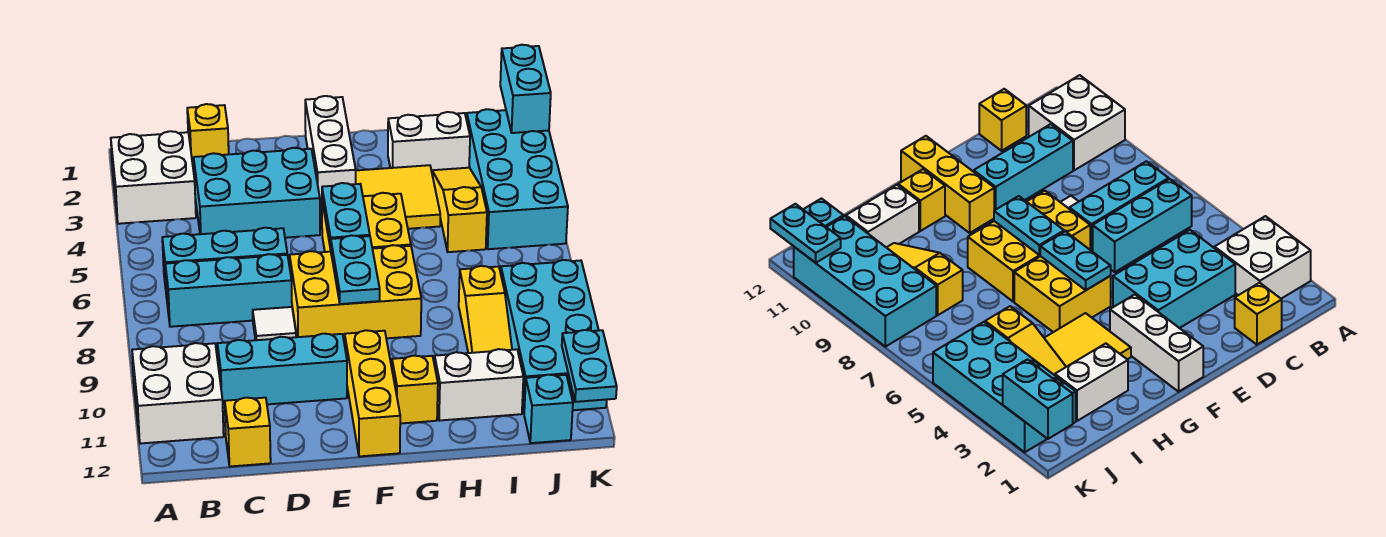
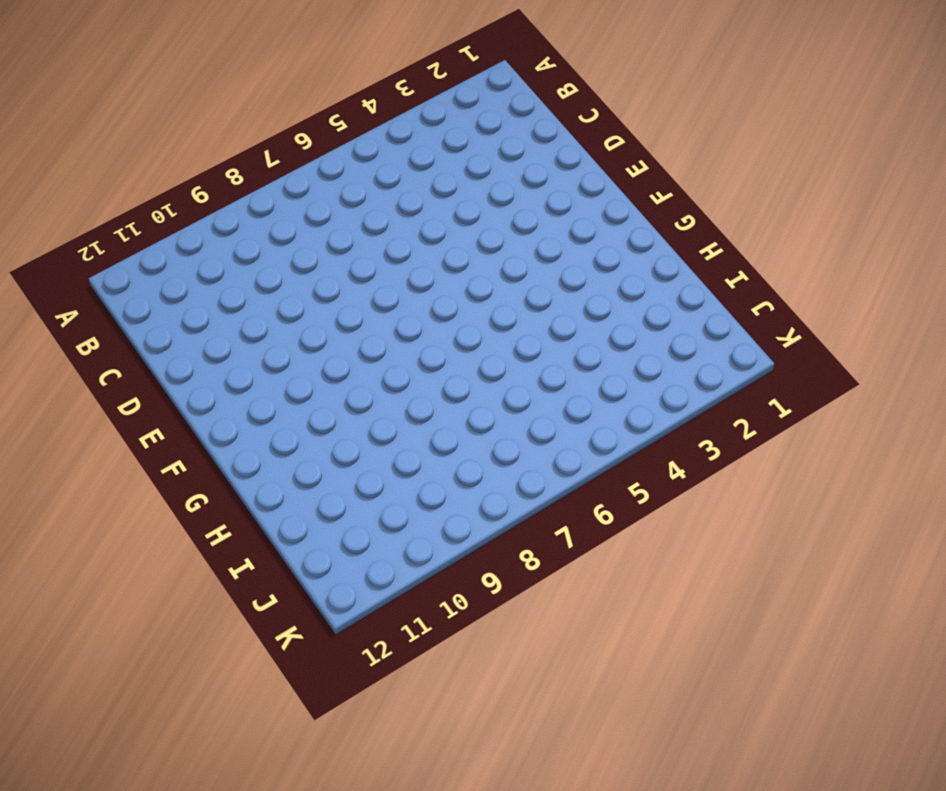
none -> white 2x2 brick [111,131,196,224]
none -> white 2x2 brick [132,343,224,444]
none -> cyan 1x3 brick [162,228,287,297]

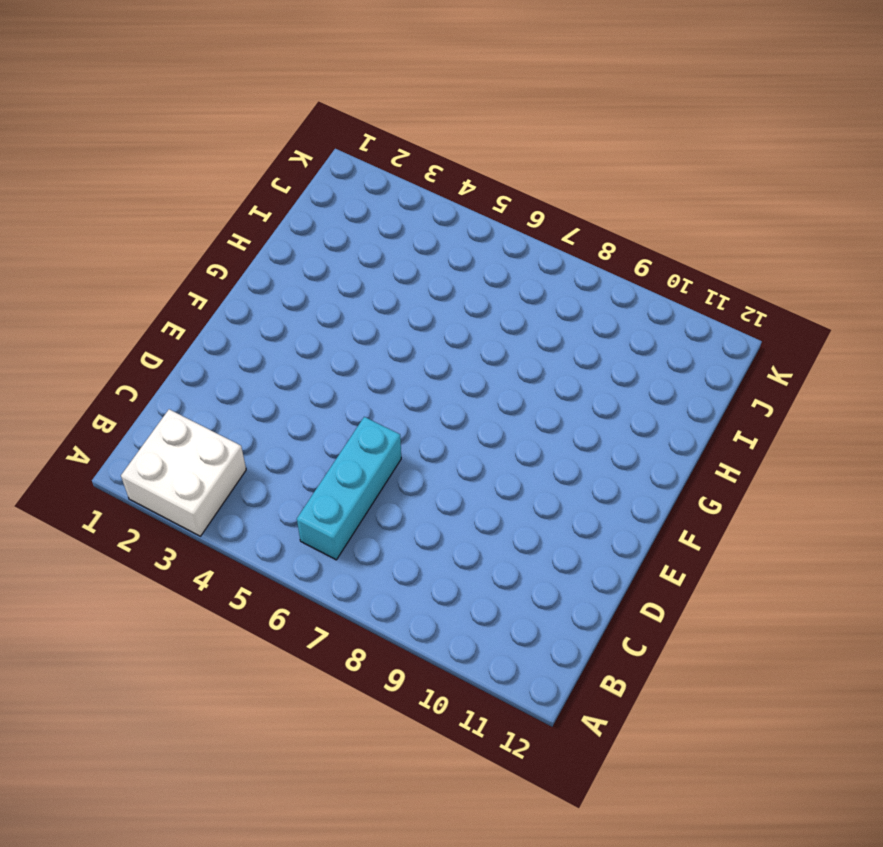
none -> white 2x2 brick [132,343,224,444]
none -> cyan 1x3 brick [165,254,292,327]
none -> yellow 1x1 brick [187,104,229,168]

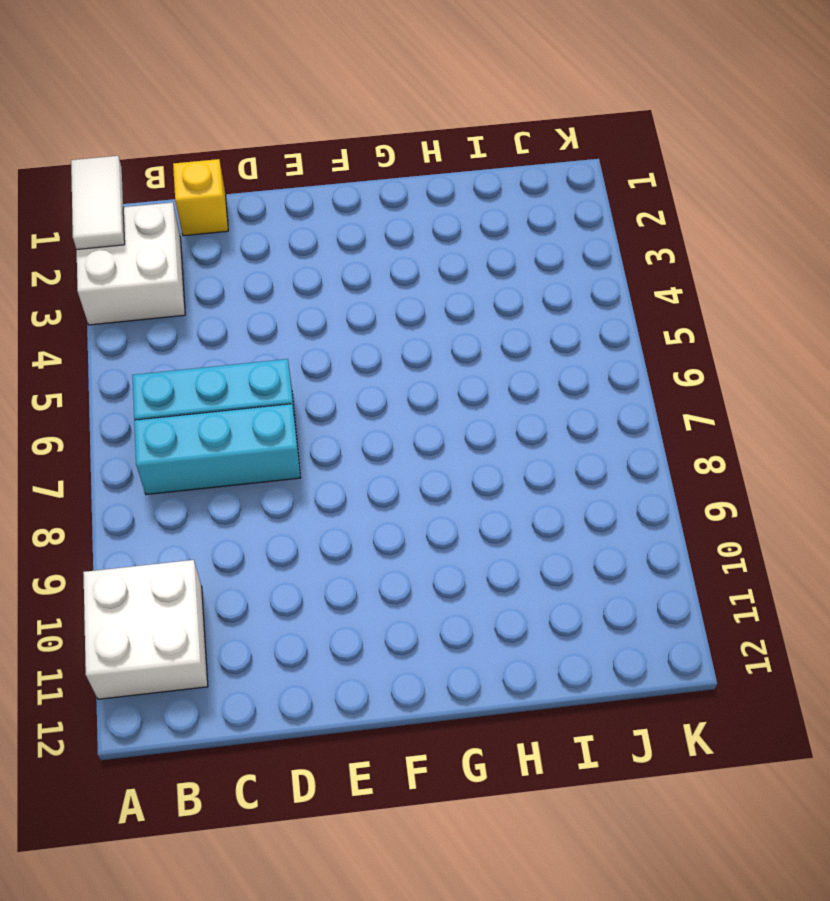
white 1x2 tile [71,156,125,250] -> none
none -> cyan 2x3 brick [194,148,320,238]
none -> cyan 1x3 brick [217,334,347,408]
none -> yellow 1x1 brick [225,398,271,466]

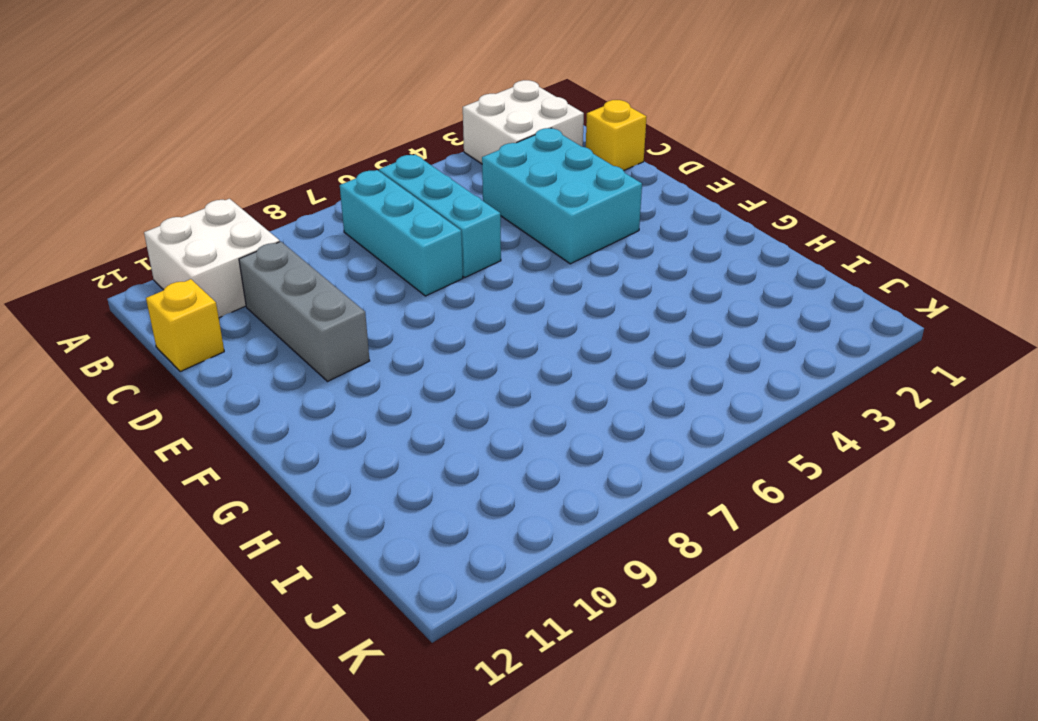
grey 1x3 brick [239,242,370,381] -> cyan 1x3 brick [217,334,347,408]
none -> white 1x1 tile [253,307,296,340]
none -> yellow 2x3 brick [290,245,421,342]
none -> white 1x3 brick [305,96,356,209]

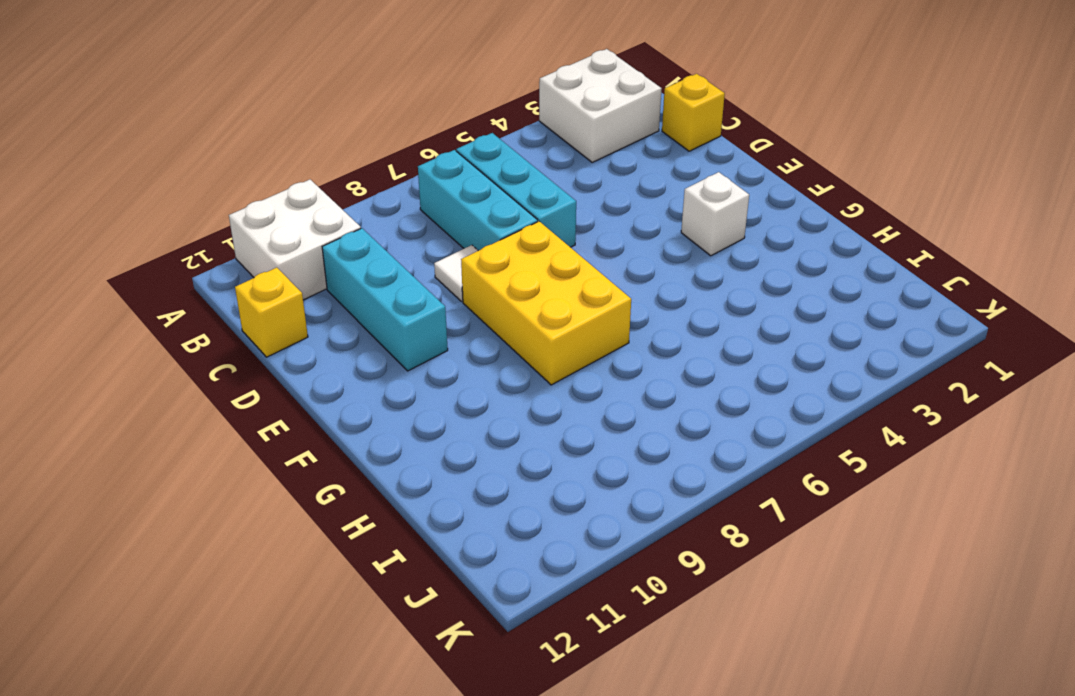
white 1x1 brick [681,172,749,256] -> white 1x3 brick [305,96,356,209]
none -> cyan 2x3 brick [194,148,320,238]
none -> yellow 2x2 brick [322,193,411,252]
none -> yellow 1x3 brick [345,330,400,456]

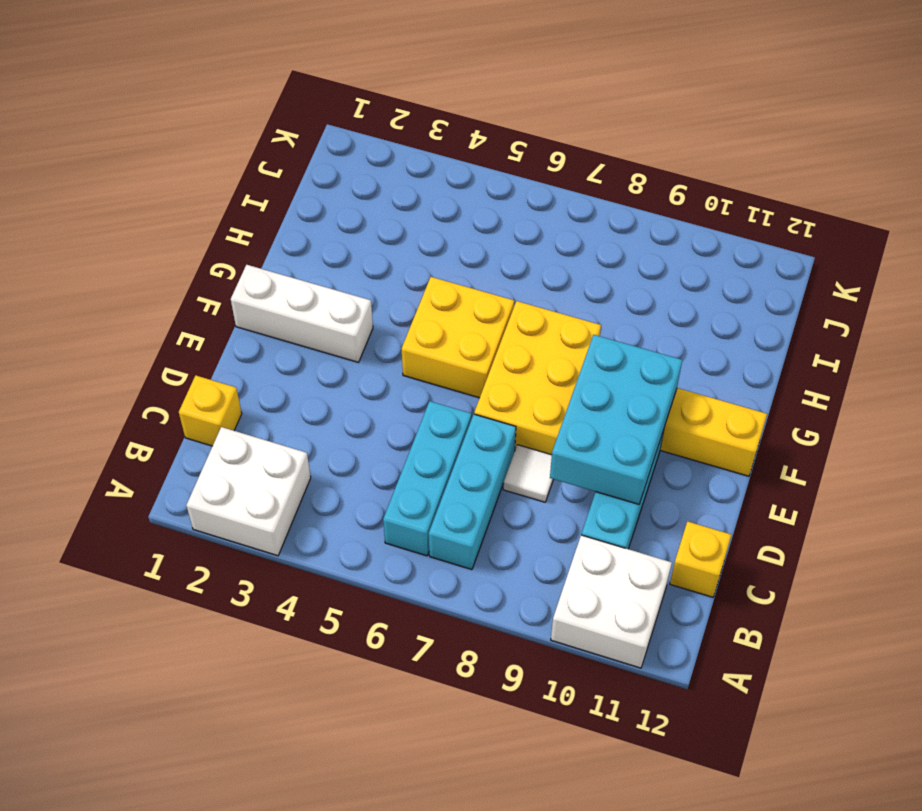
cyan 2x3 brick [550,335,682,504] -> cyan 2x3 brick moved to [194,148,320,238]
none -> yellow 2x2 tile [356,165,440,229]
none -> yellow 1x1 brick [392,356,438,424]
none -> white 1x2 brick [388,112,470,171]

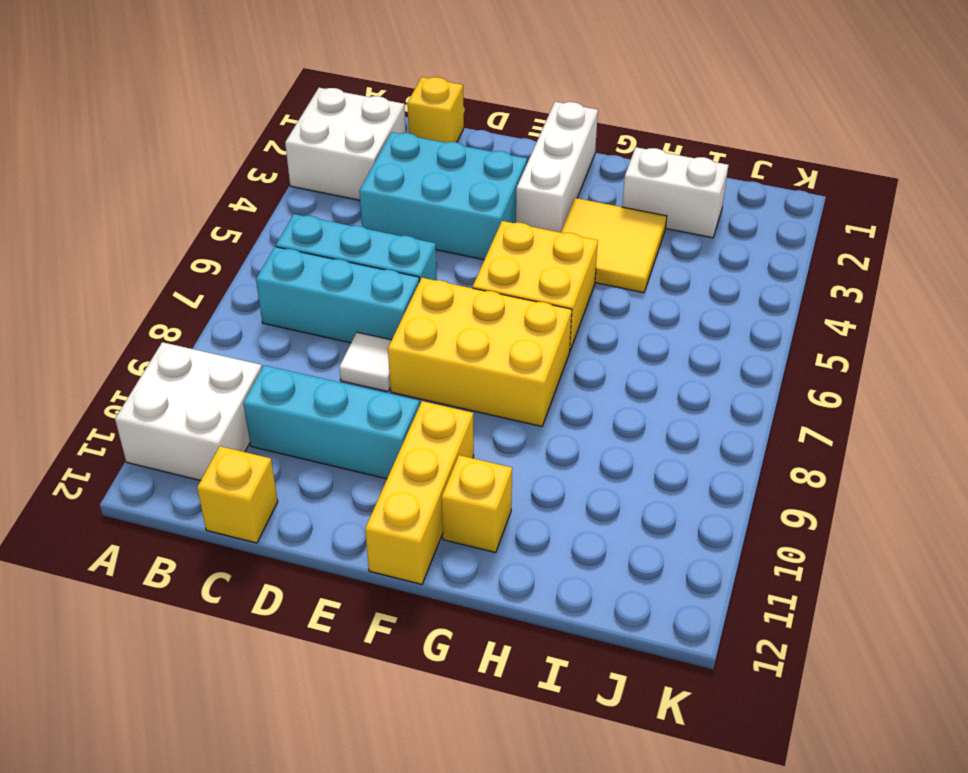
none -> white 1x2 brick [434,349,523,421]
none -> yellow 1x3 slope [432,168,487,252]
none -> yellow 1x3 slope [459,266,512,353]

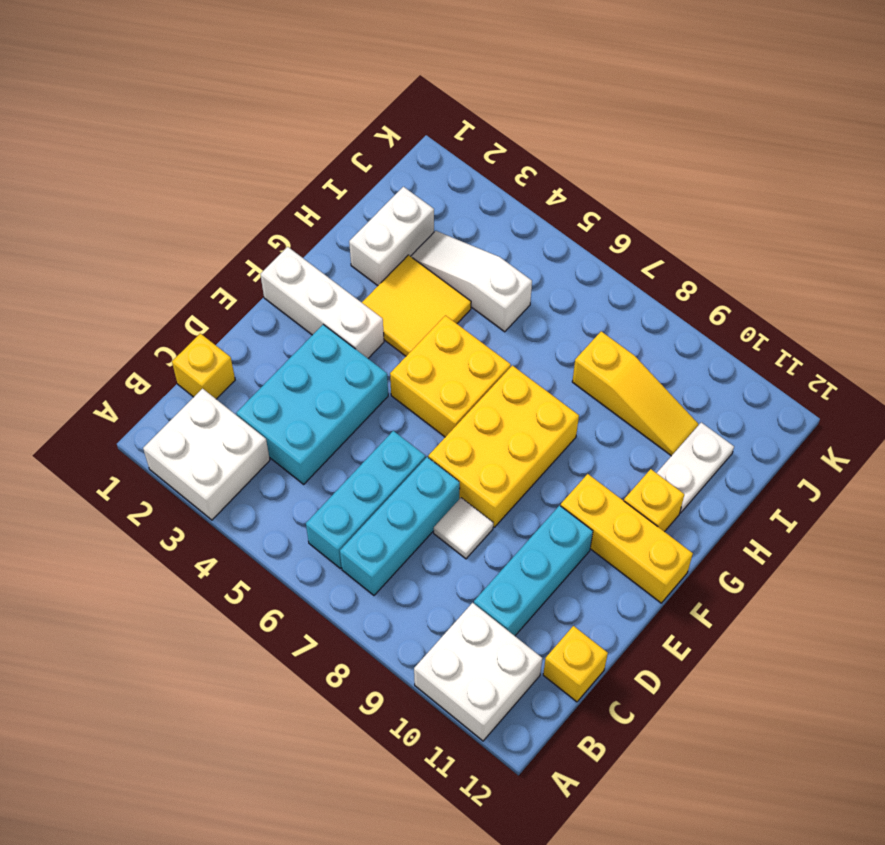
white 1x2 plate [657,422,734,513] -> white 1x2 brick [434,349,523,421]
white 1x3 slope [411,231,532,332] -> yellow 1x3 slope [432,168,487,252]
none -> cyan 2x4 brick [467,109,568,249]
none -> cyan 2x4 brick [501,260,607,412]
none -> cyan 1x1 brick [524,375,573,443]

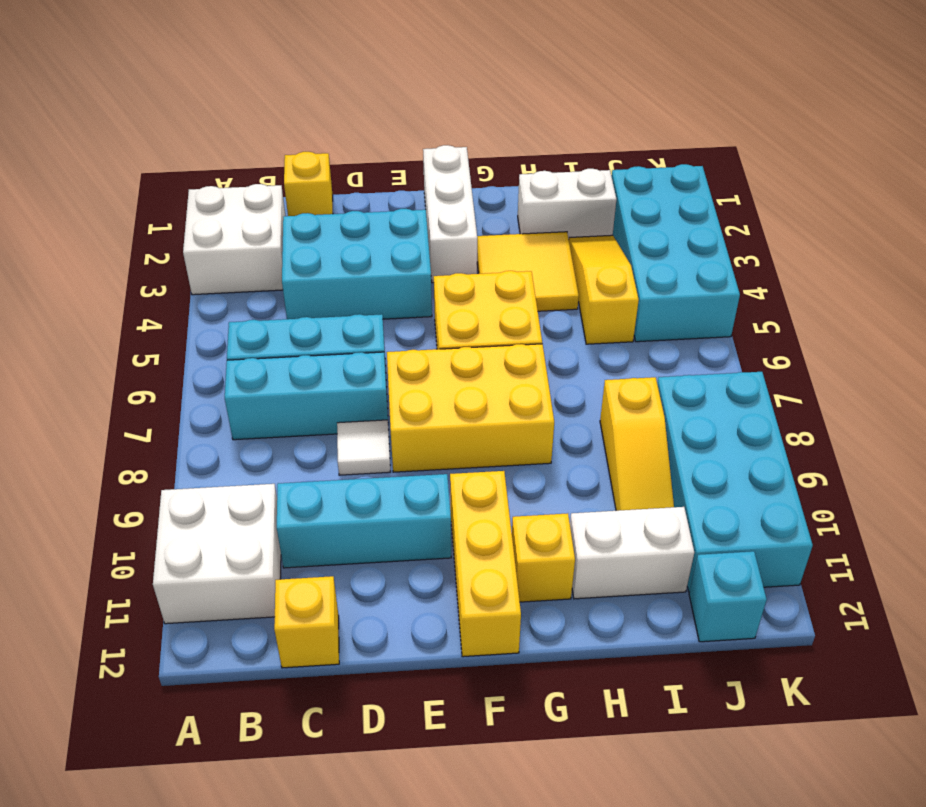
none -> cyan 1x2 plate [322,183,370,249]
none -> cyan 1x2 plate [331,235,380,304]
none -> cyan 1x2 brick [500,45,551,133]

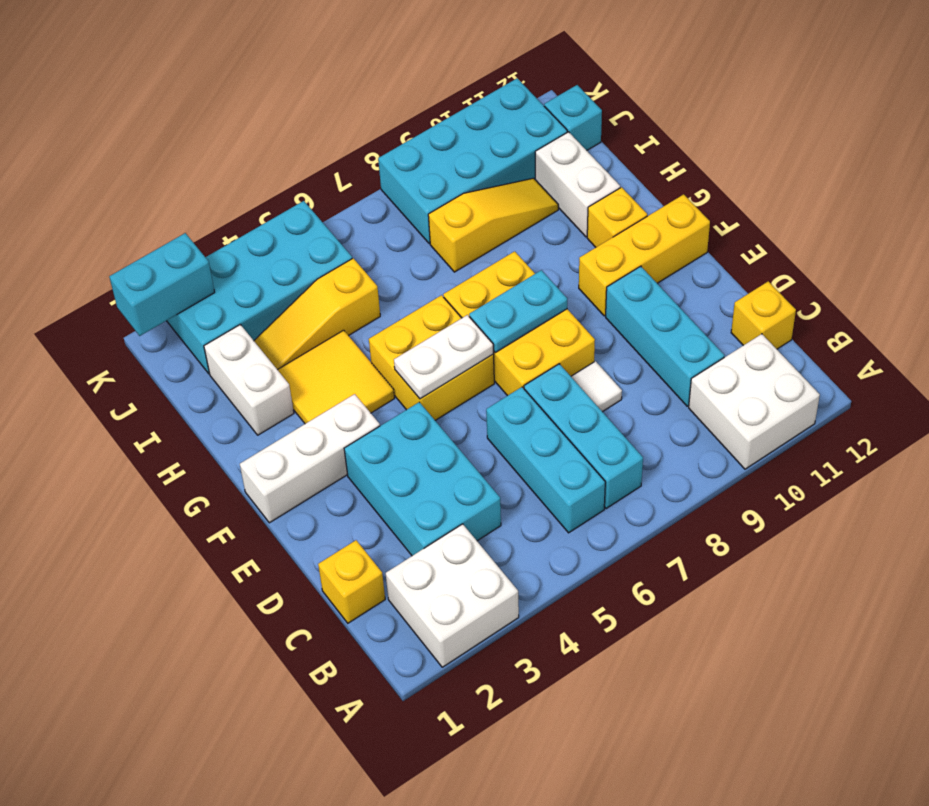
white 1x2 plate [394,315,493,399] -> cyan 1x2 plate [322,183,370,249]
none -> cyan 1x2 plate [562,330,617,402]

